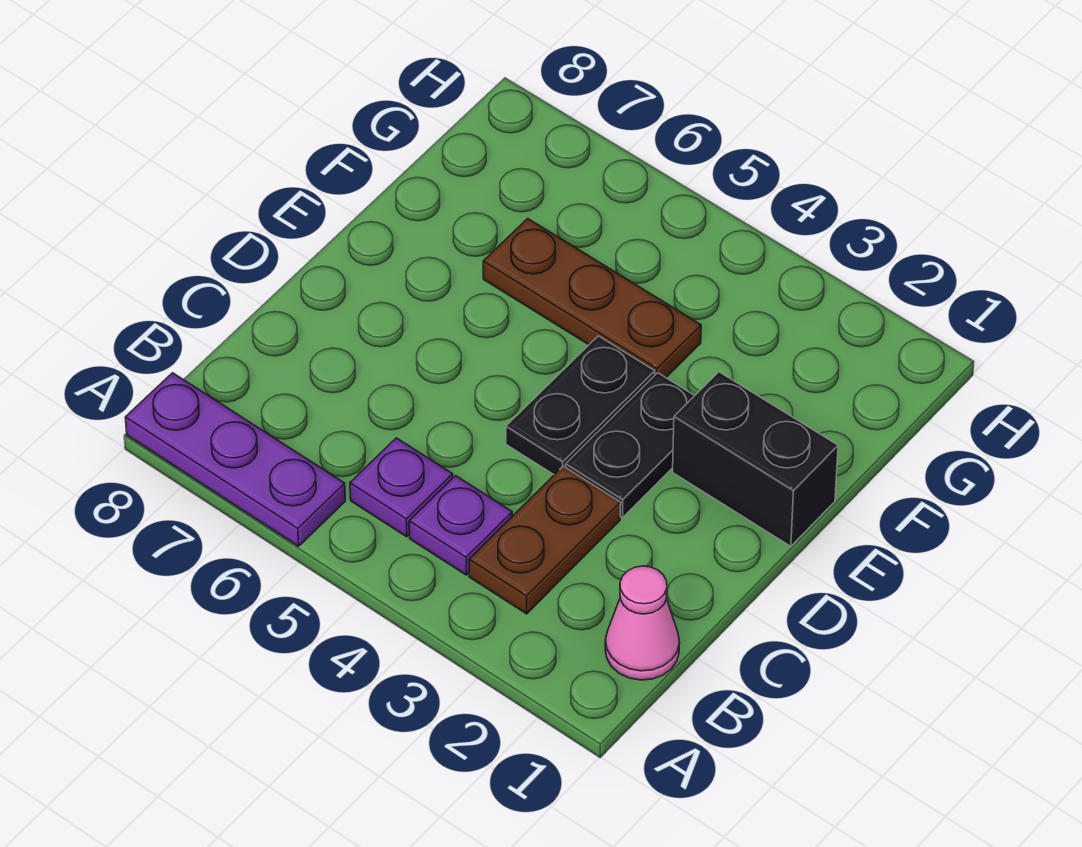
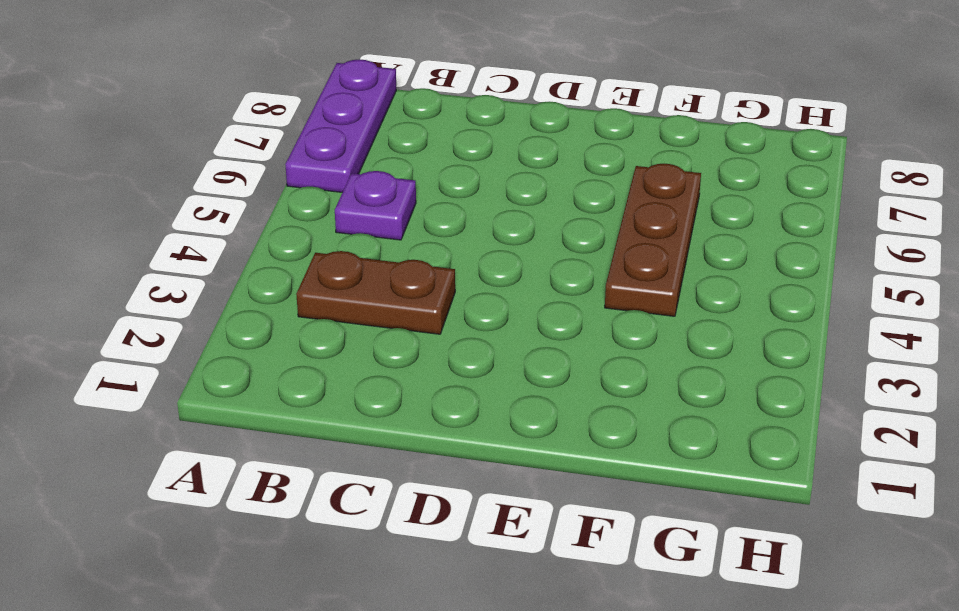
none -> pink 1x1 cone [605,566,680,680]
none -> purple 1x1 plate [409,476,512,575]

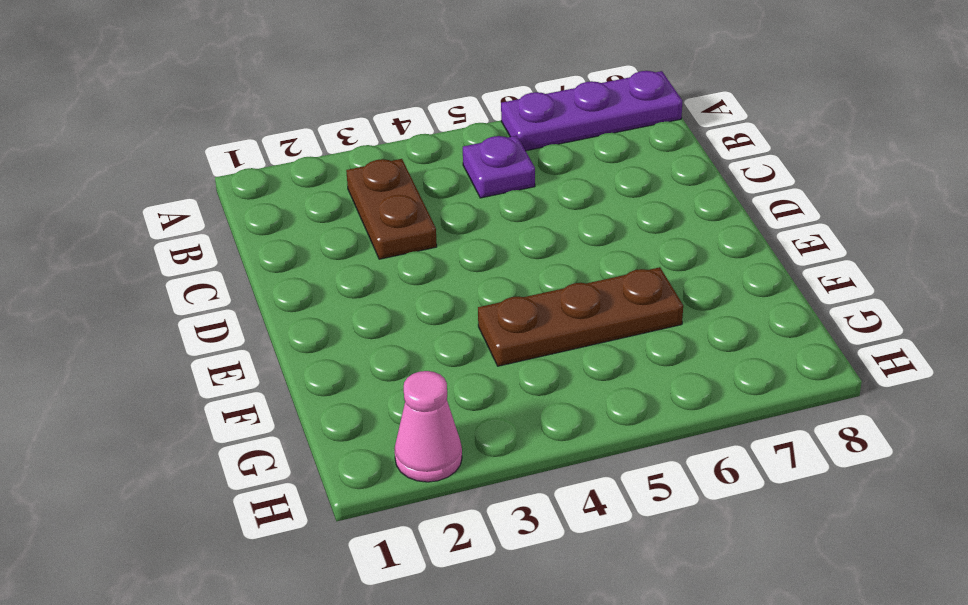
pink 1x1 cone [394,371,462,482] -> pink 1x1 cone moved to [605,566,680,680]
none -> purple 1x1 plate [409,476,512,575]
none -> black 1x2 plate [566,373,695,518]

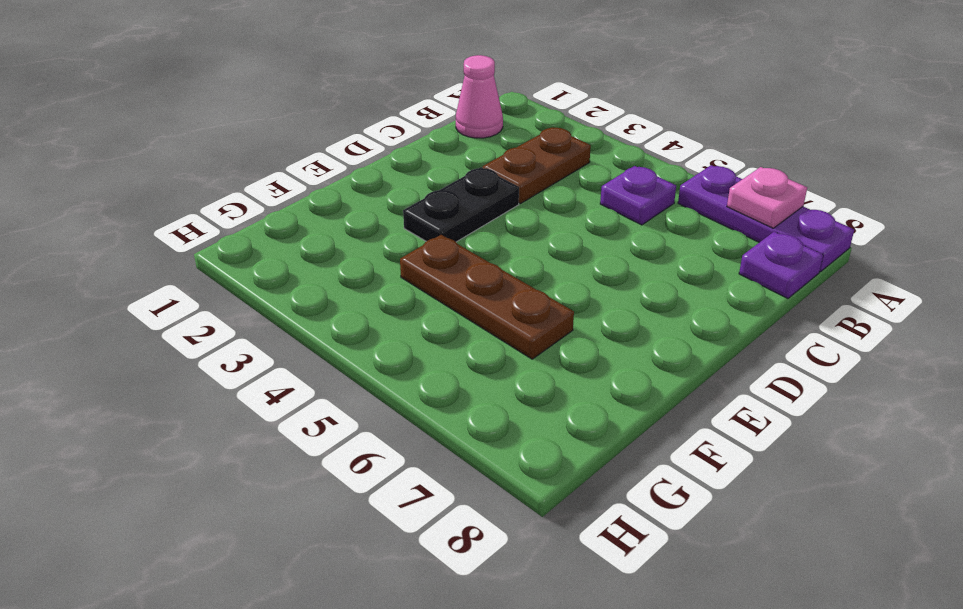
pink 1x1 plate [727,167,807,228] -> none
purple 1x1 plate [739,232,823,298] -> purple 1x1 plate moved to [409,476,512,575]
none -> black 1x2 plate [506,336,655,475]
none -> black 1x2 brick [673,372,838,546]

